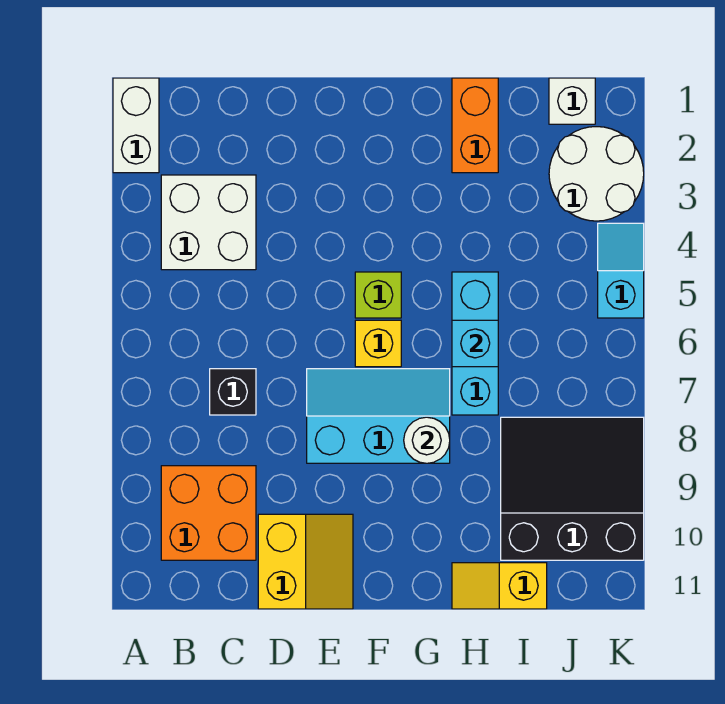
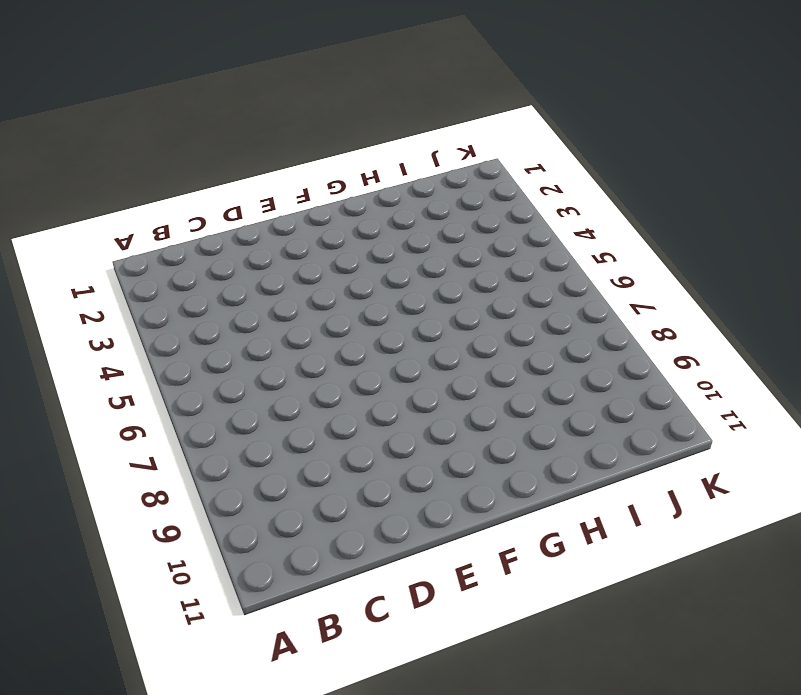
none -> white 1x2 brick [113,78,159,173]
none -> white 2x2 brick [161,175,256,270]
none -> orange 2x2 brick [161,466,256,560]

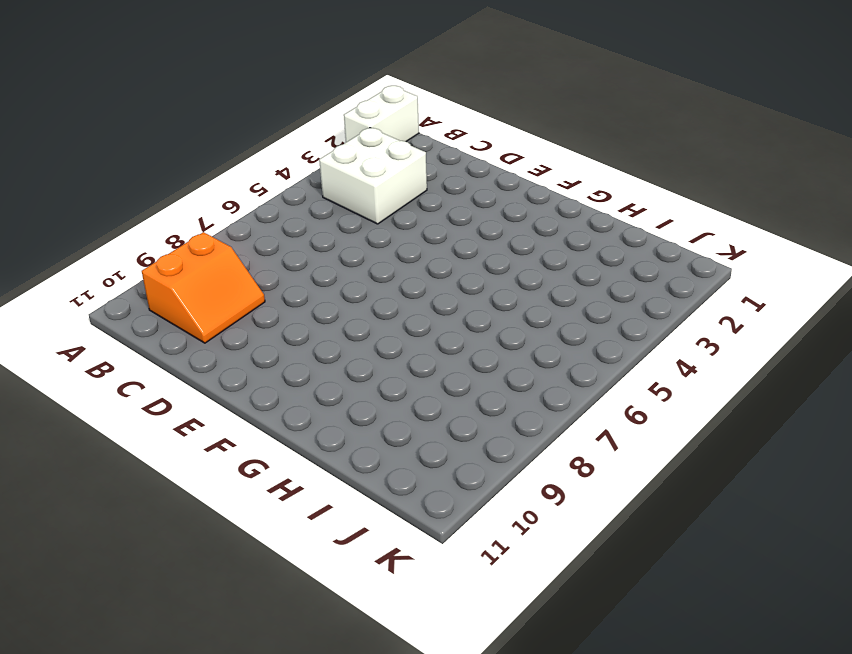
orange 2x2 slope [142,232,265,343] -> orange 2x2 brick [161,466,256,560]
none -> black 1x1 brick [210,369,256,415]
none -> yellow 2x2 slope [258,514,353,609]
none -> cyan 2x3 slope [307,369,450,463]

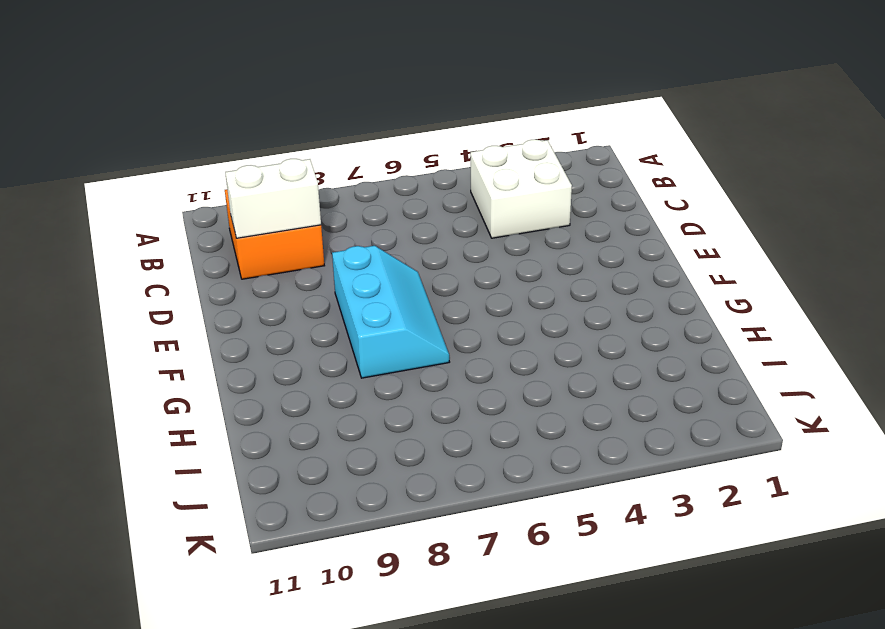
white 1x2 brick [225,159,321,238] -> white 1x2 brick moved to [113,78,159,173]
none -> black 1x1 brick [210,369,256,415]
none -> yellow 2x2 slope [258,514,353,609]
none -> lime 1x1 brick [355,272,401,318]

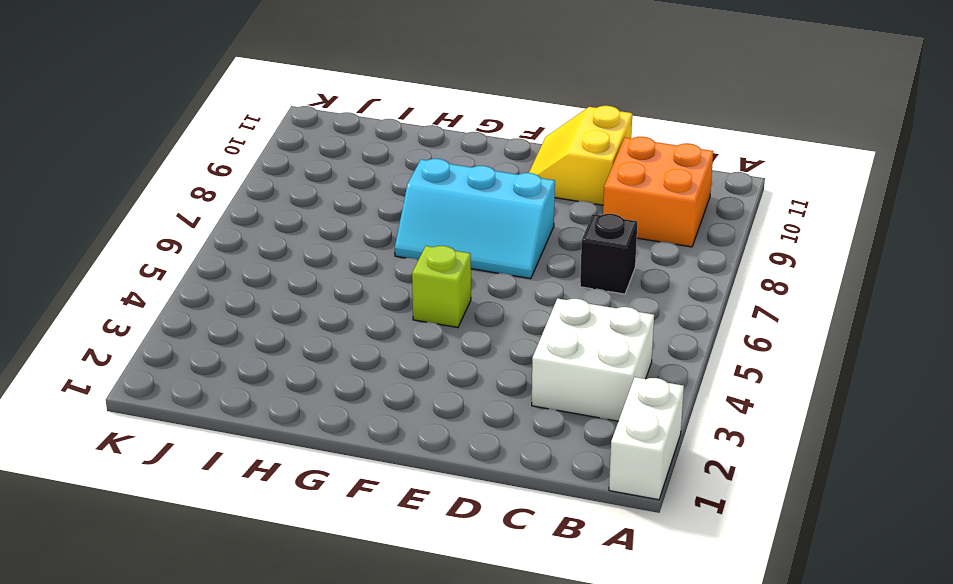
none -> yellow 1x1 brick [355,320,401,367]
none -> orange 1x2 brick [452,78,498,173]
none -> cyan 1x3 brick [452,272,498,415]

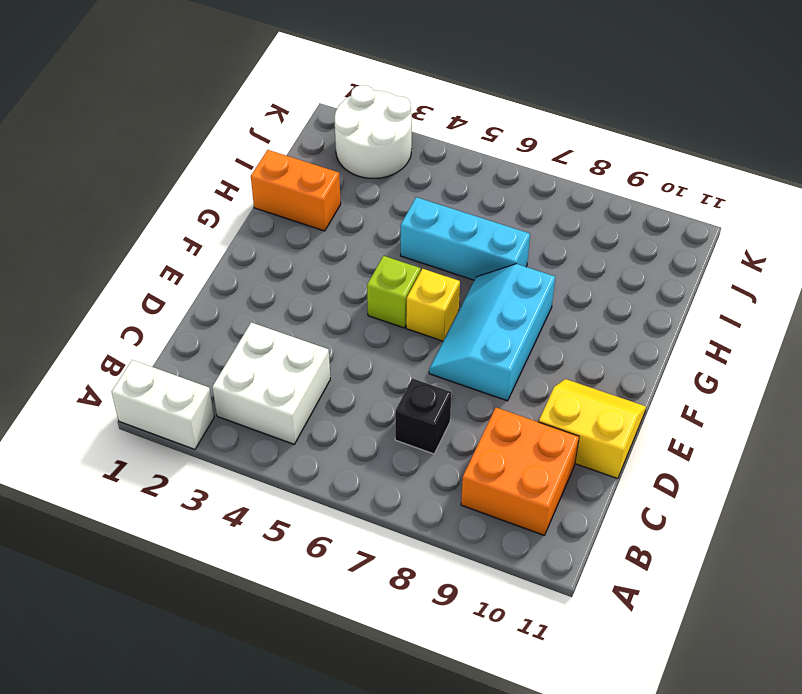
none -> yellow 1x2 slope [452,563,547,609]
none -> black 3x3 slope [501,417,644,560]
none -> white 1x1 brick [549,78,595,124]

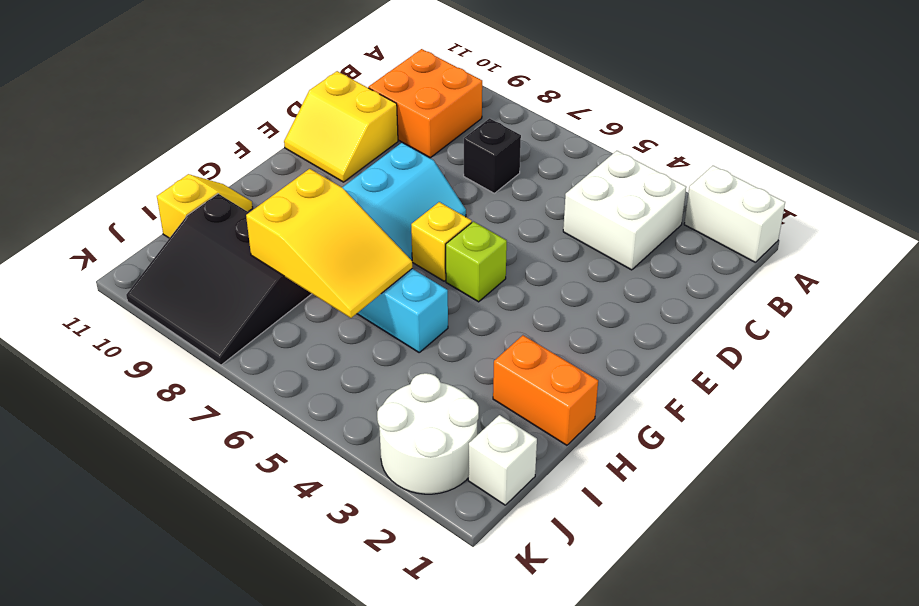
yellow 2x3 slope [246,169,412,318] -> cyan 1x1 brick [452,320,498,367]
black 3x3 slope [126,194,312,365] -> black 3x3 slope turned to [501,417,644,560]
none -> cyan 1x2 slope [598,223,644,318]
none -> white 1x1 round brick [404,417,450,463]

